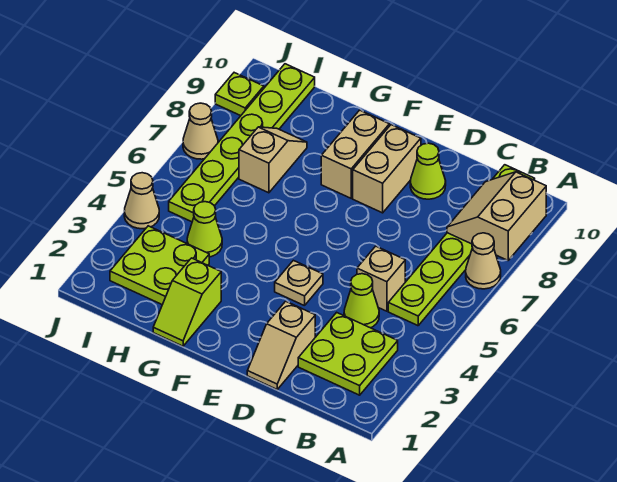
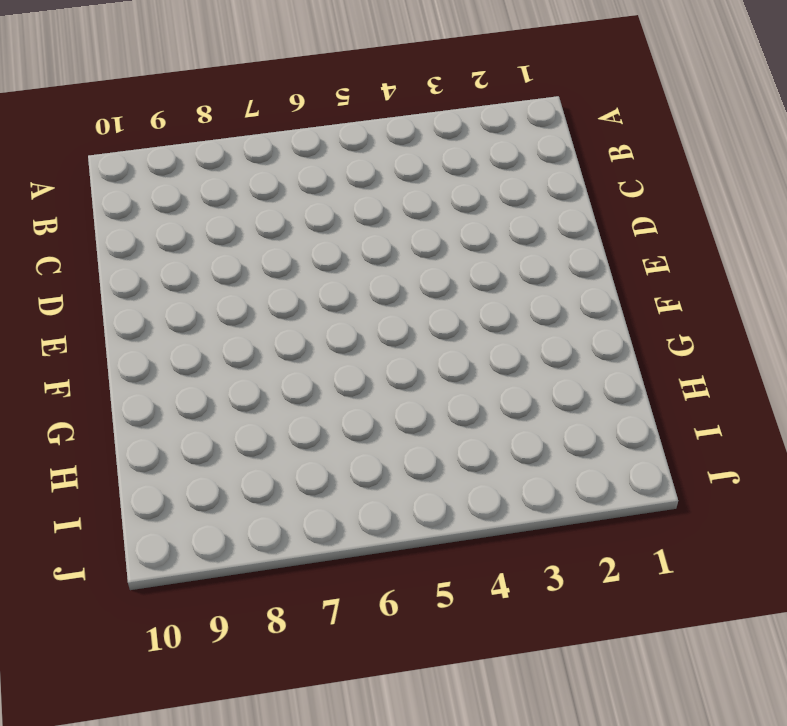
none -> tan 1x1 cone [466,233,501,289]
none -> lime 2x2 plate [298,312,398,395]
none -> lime 1x6 plate [388,165,535,326]

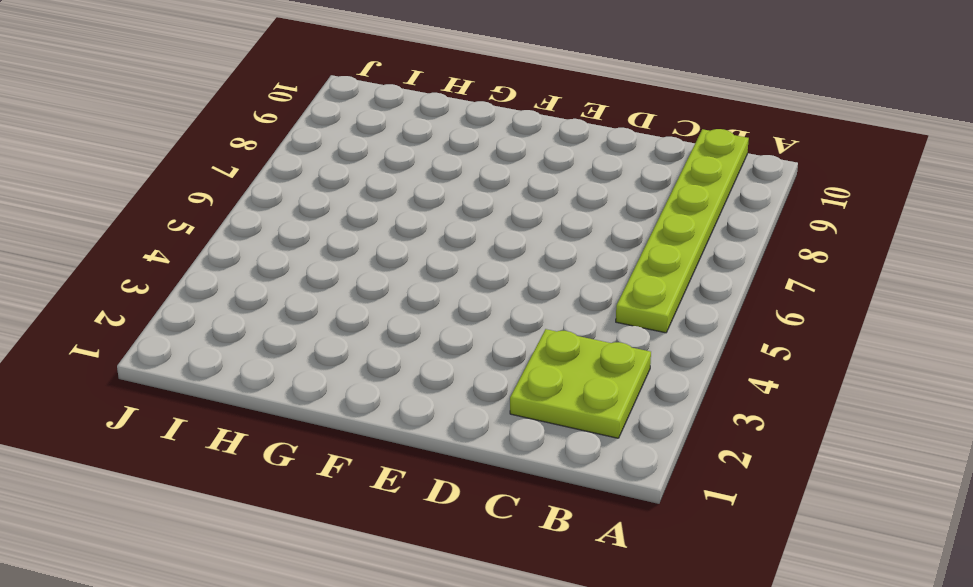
none -> tan 1x1 cone [466,233,501,289]
none -> lime 1x1 cone [344,274,379,328]
none -> tan 1x1 brick [357,246,405,311]

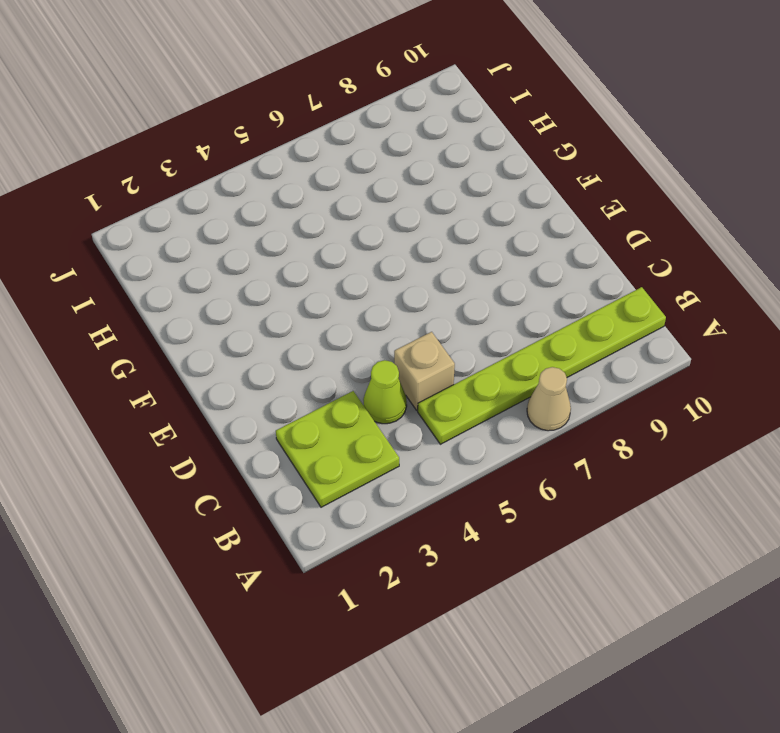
none -> tan 1x2 slope [247,301,315,389]
none -> lime 1x1 cone [410,143,446,199]
none -> tan 1x1 plate [275,260,323,306]

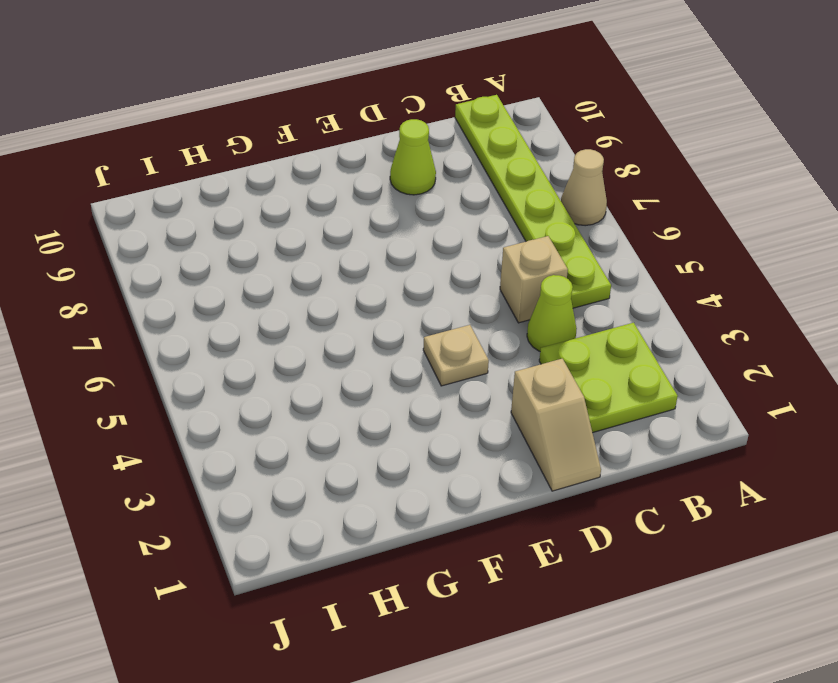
none -> tan 1x2 brick [353,125,421,213]
none -> tan 1x2 brick [321,110,389,198]
none -> lime 1x2 slope [153,258,221,346]

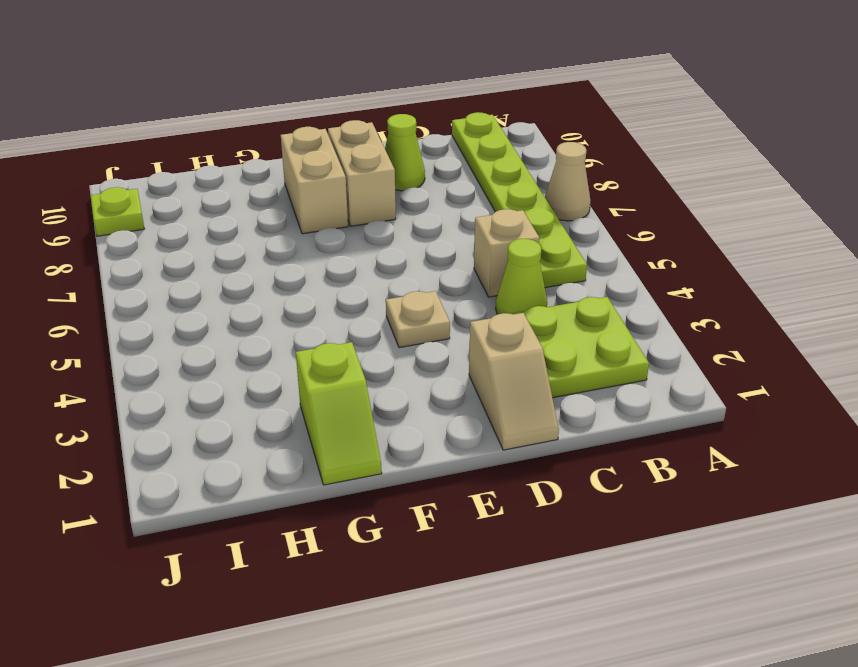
none -> lime 2x2 plate [110,226,209,305]
none -> lime 1x1 cone [187,202,222,257]
none -> tan 1x2 slope [239,127,307,193]

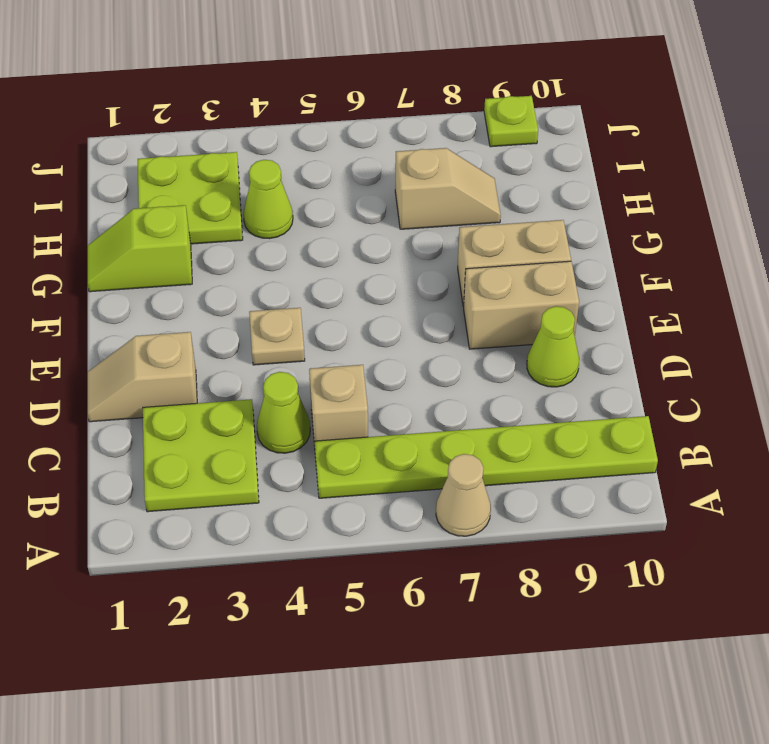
none -> lime 1x6 plate [169,64,315,222]
none -> tan 1x1 cone [124,173,159,229]
none -> tan 1x1 cone [183,103,218,159]

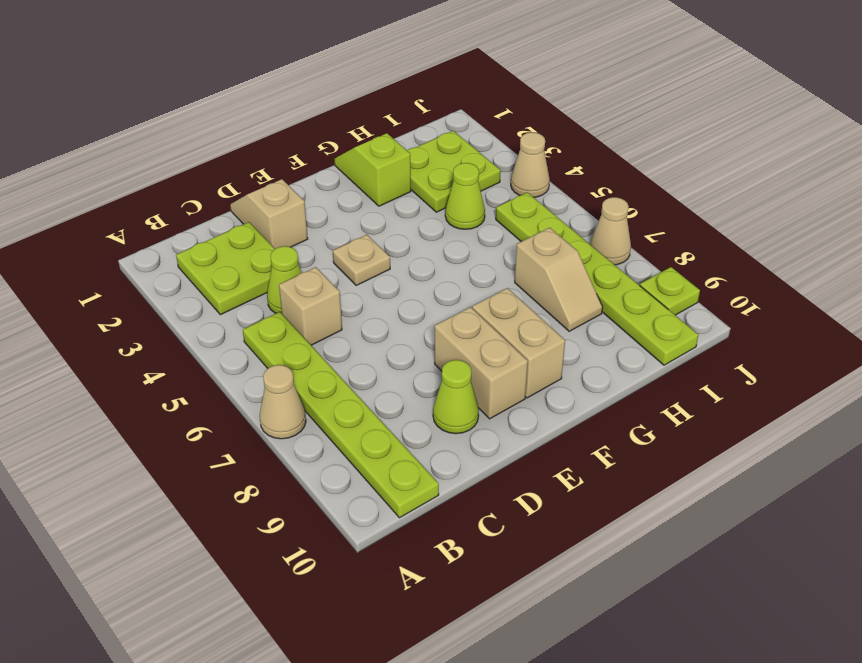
none -> tan 2x2 slope [447,172,546,260]

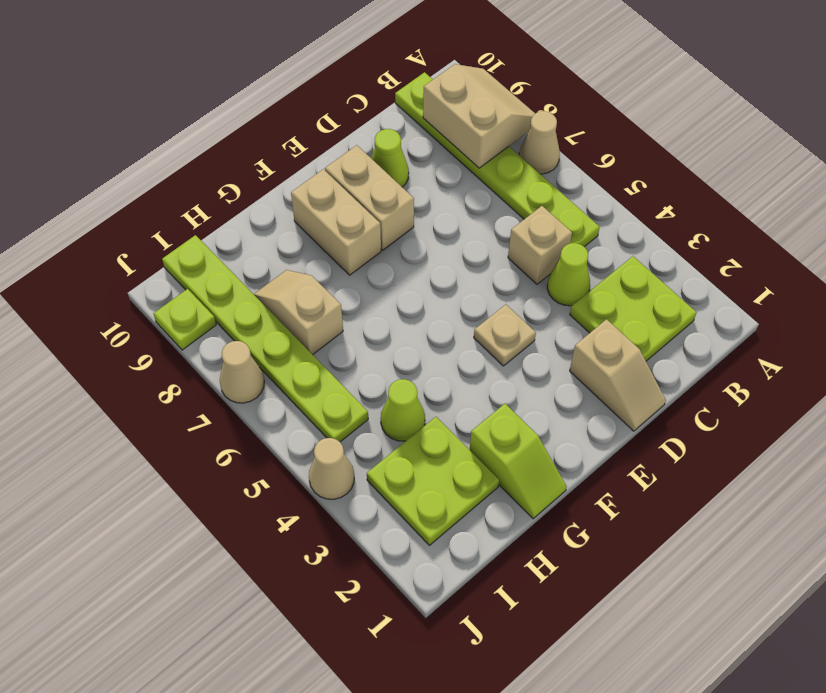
tan 2x2 slope [423,64,535,168] -> tan 2x2 slope turned to [447,172,546,260]

